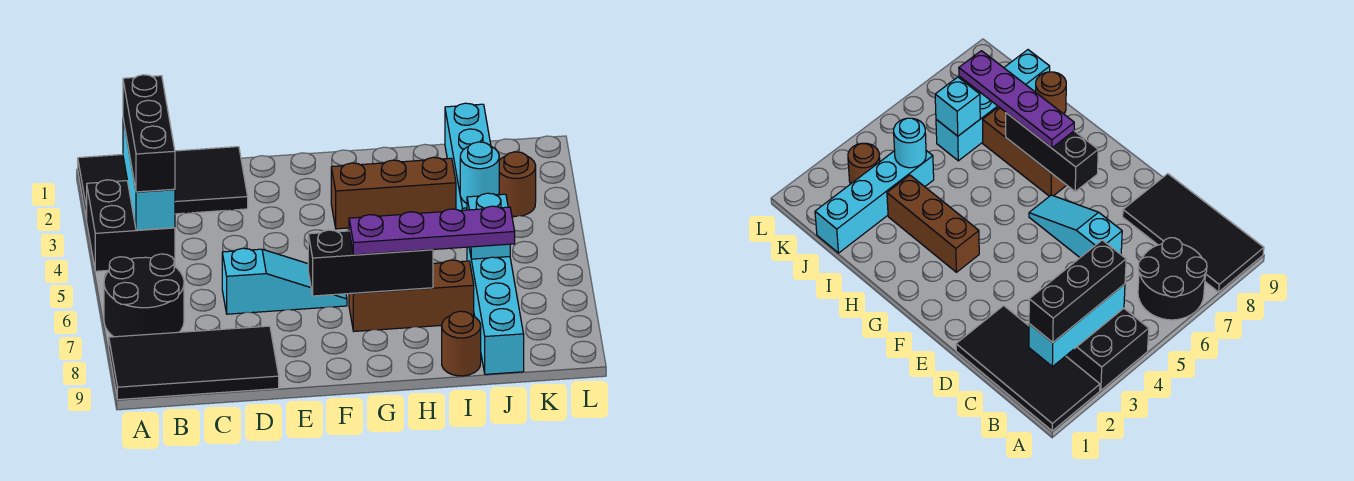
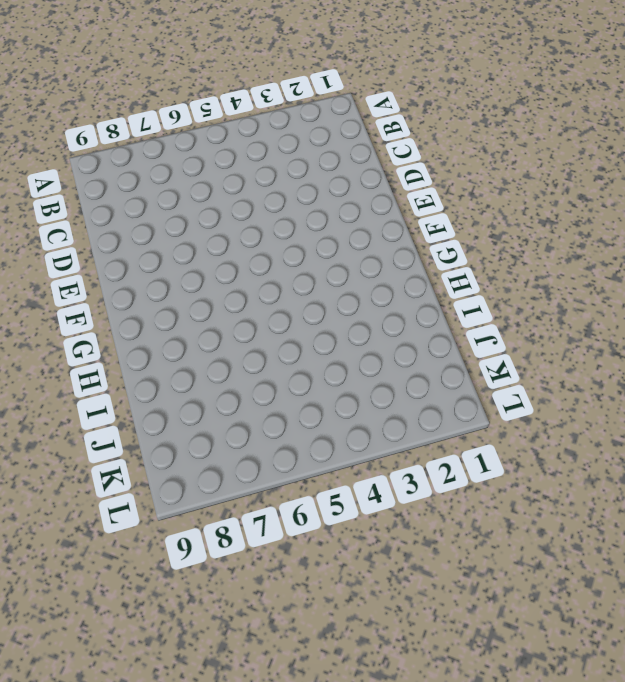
none -> black 2x4 tile [78,147,248,220]
none -> black 2x2 brick [86,180,175,271]
none -> black 2x2 round brick [104,254,184,337]

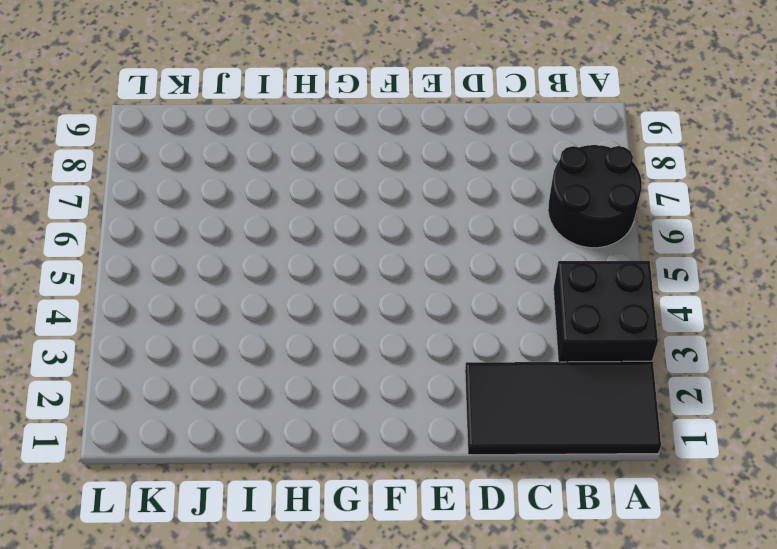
none -> black 2x4 tile [109,326,279,400]
none -> cyan 1x3 slope [222,248,347,314]
none -> brown 1x3 brick [331,157,456,229]

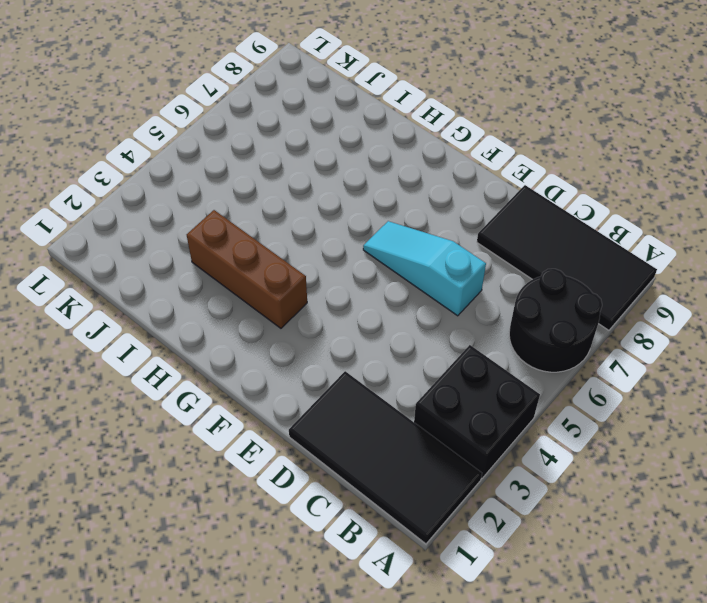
none -> brown 1x3 brick [349,260,474,331]
none -> brown 1x1 round brick [442,311,481,376]
none -> cyan 1x4 brick [445,103,491,211]

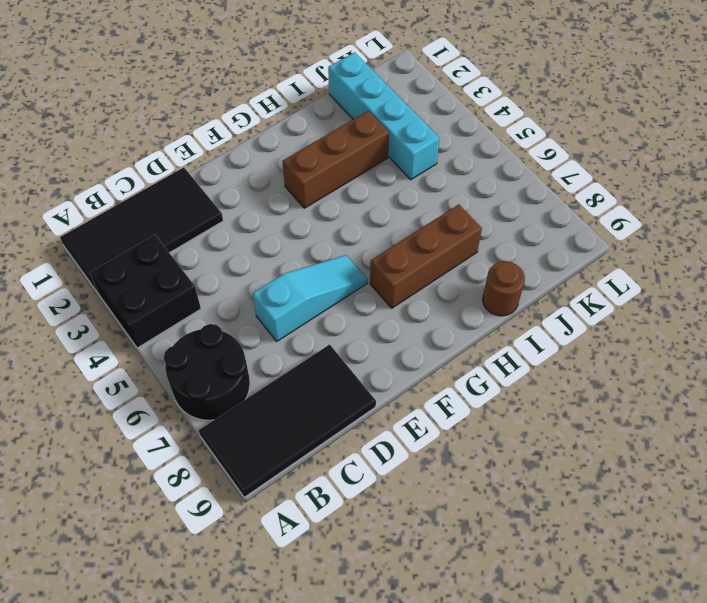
none -> cyan 1x4 brick [467,247,524,374]
none -> brown 1x1 round brick [499,152,536,216]
none -> cyan 1x3 brick [123,120,175,230]

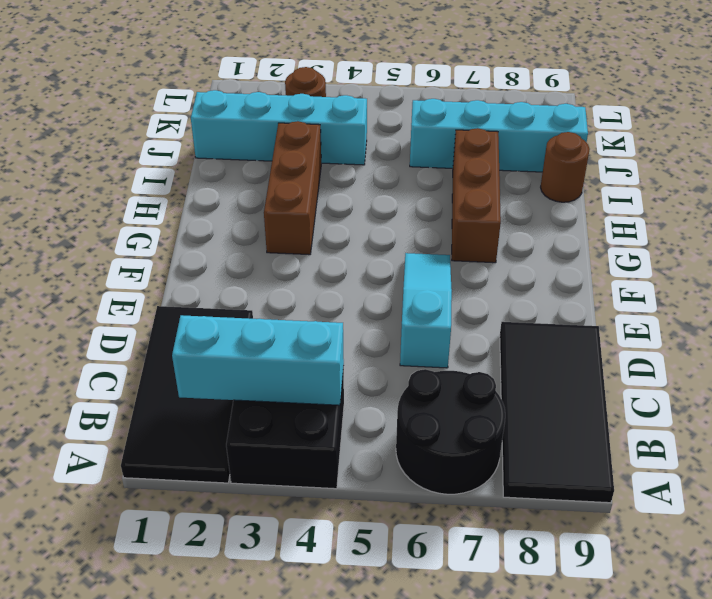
none -> black 1x3 brick [308,230,433,296]
none -> cyan 1x1 round brick [460,142,499,203]
none -> cyan 1x1 brick [467,193,510,259]

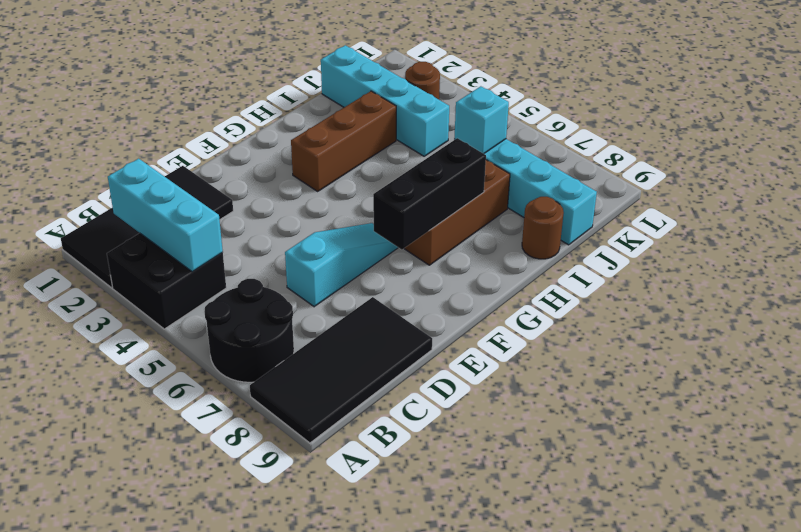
none -> cyan 1x1 round brick [460,142,499,203]
none -> black 1x3 brick [123,75,175,192]
none -> purple 1x4 plate [349,206,515,255]

